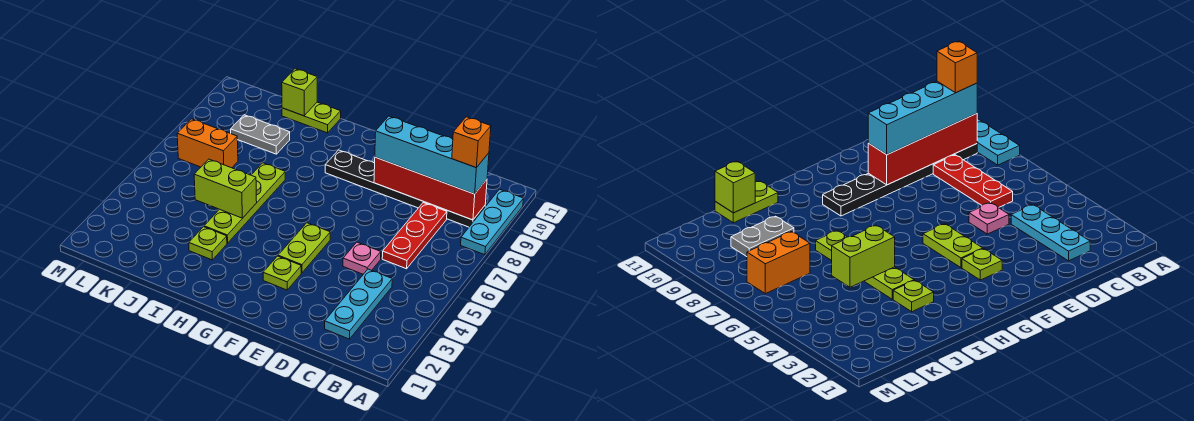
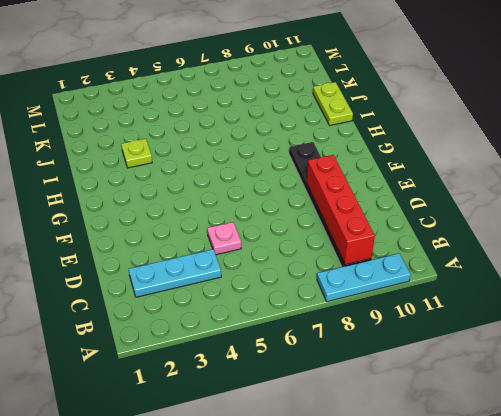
none -> red 1x3 plate [382,203,447,269]
none -> lime 1x1 plate [263,256,301,290]
none -> lime 1x2 plate [278,223,330,273]

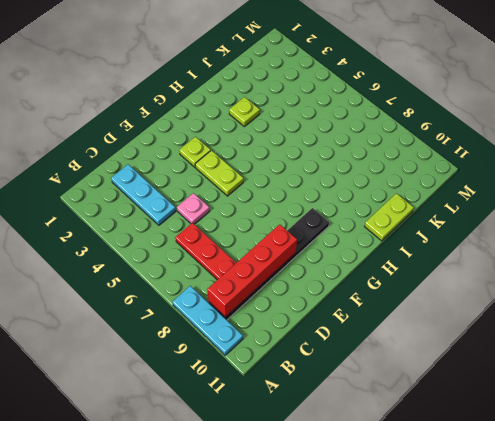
none -> lime 1x4 plate [204,163,285,243]
none -> grey 1x2 plate [231,115,290,154]
none -> orange 1x2 brick [177,119,238,168]

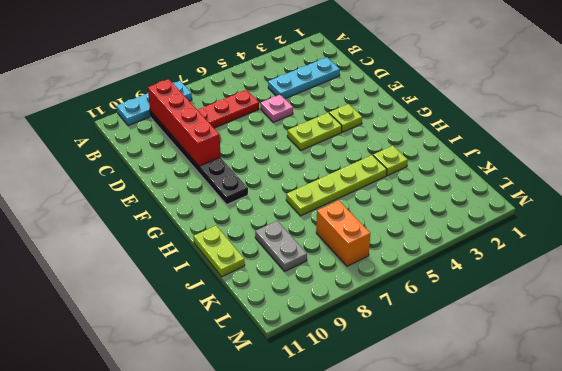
none -> lime 1x2 brick [194,159,257,218]
none -> lime 1x1 brick [282,69,317,116]
none -> cyan 1x4 brick [375,116,489,194]

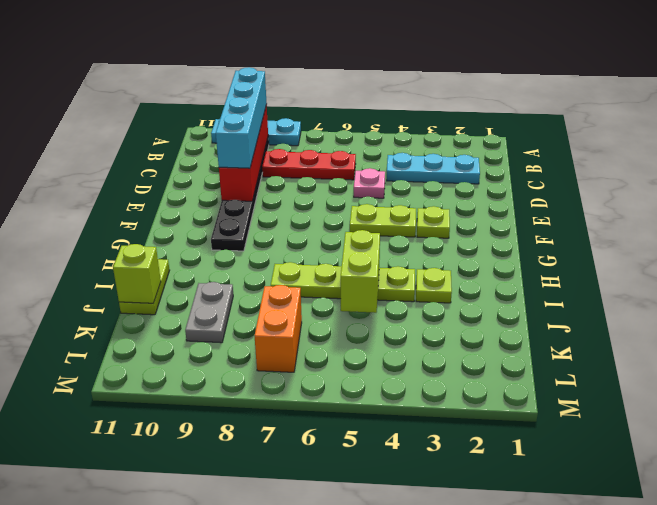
none -> orange 1x1 brick [452,117,491,168]

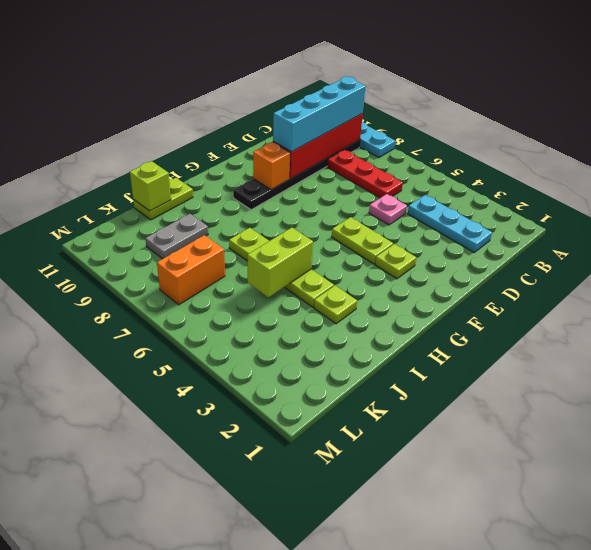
orange 1x1 brick [253,142,290,190] -> orange 1x1 brick moved to [452,117,491,168]

